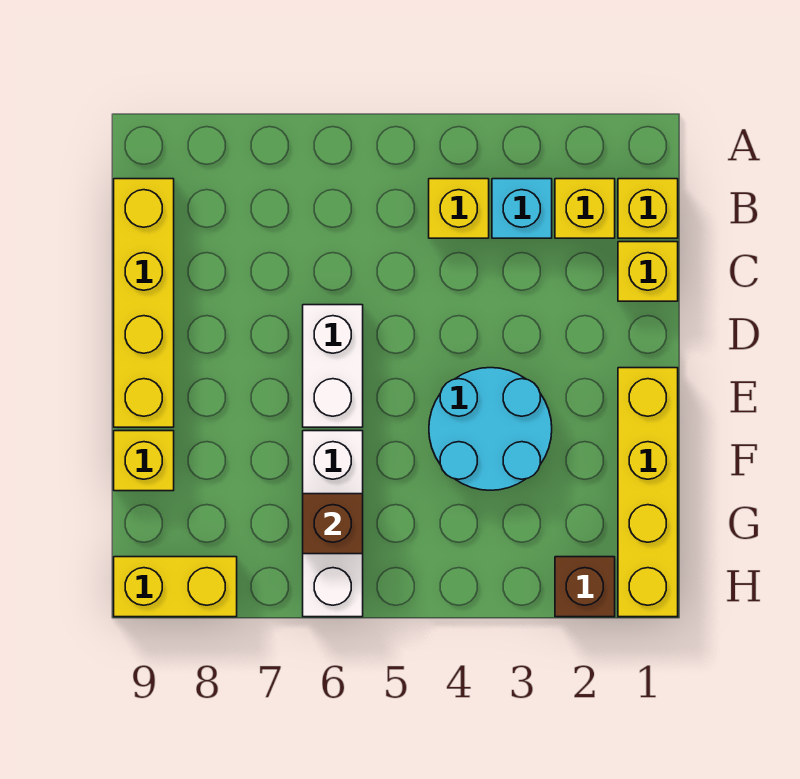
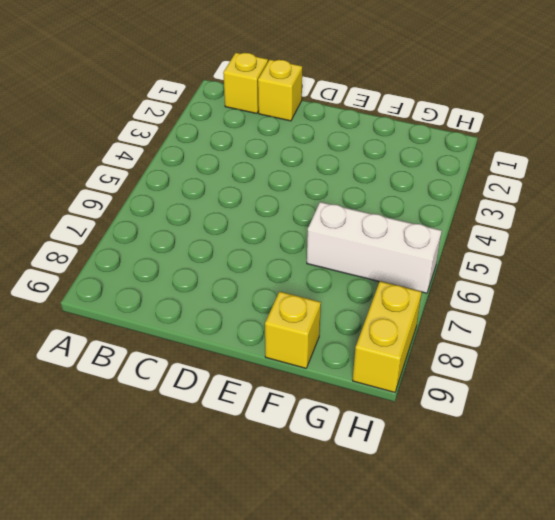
none -> yellow 1x1 brick [555,179,615,238]
none -> cyan 1x1 brick [492,179,552,238]
none -> yellow 1x1 brick [429,179,489,238]

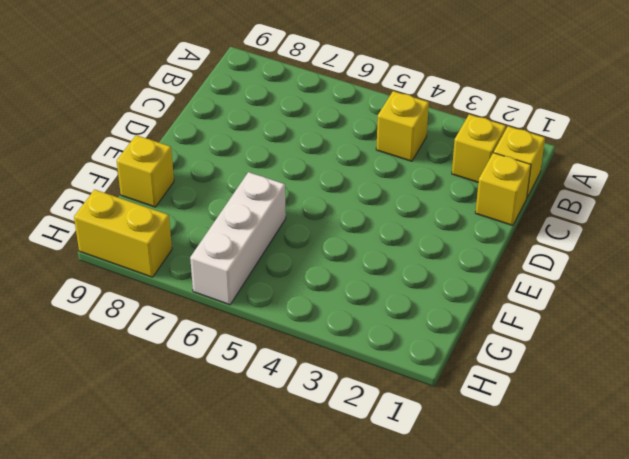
none -> cyan 1x1 brick [492,179,552,238]
none -> yellow 1x4 brick [114,179,174,427]
none -> white 1x2 brick [303,305,363,427]

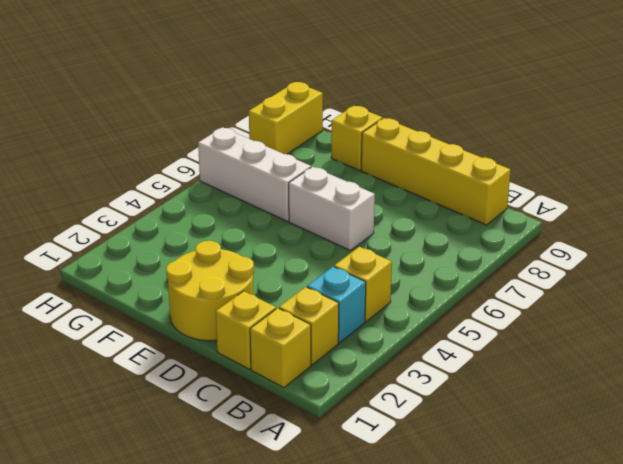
yellow 2x2 round brick [166,241,254,341] -> yellow 1x4 brick [618,368,678,617]
none -> cyan 2x2 round brick [429,368,552,490]
none -> brown 1x1 brick [555,557,615,617]
none -> brown 1x1 brick [303,494,363,554]

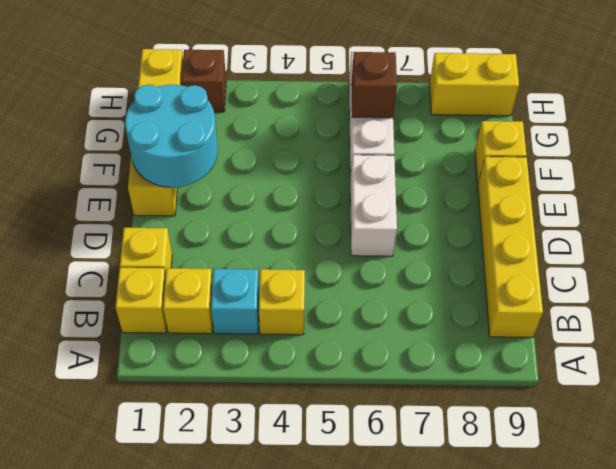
cyan 2x2 round brick [125,85,218,188] -> cyan 2x2 round brick moved to [429,368,552,490]

